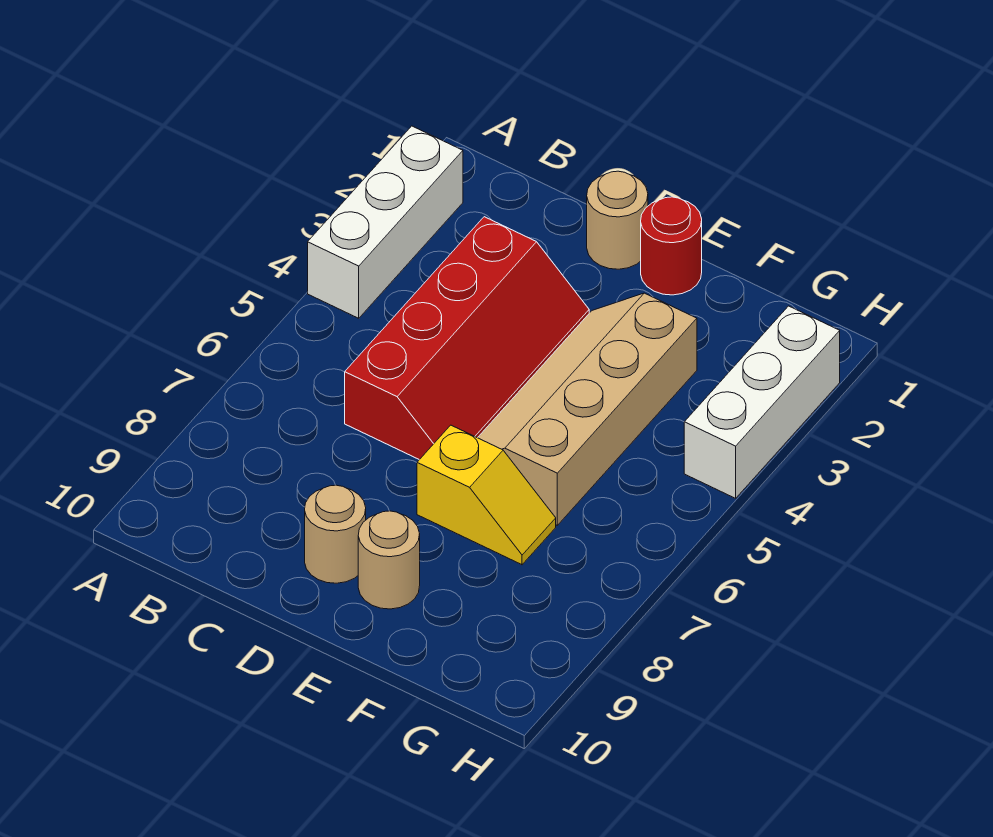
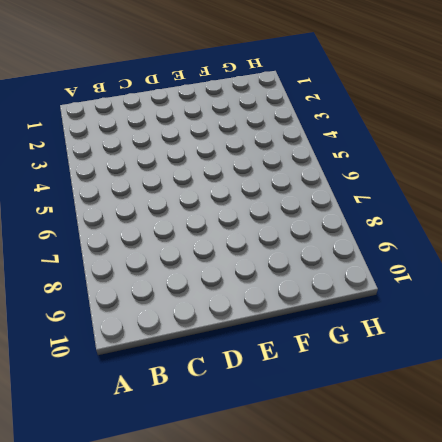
none -> white 1x3 brick [308,126,463,318]
none -> red 2x4 slope [345,217,589,460]

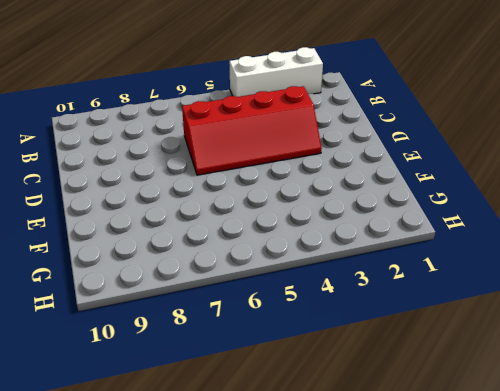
none -> tan 1x1 round brick [587,171,648,269]
none -> tan 1x1 round brick [305,485,366,583]

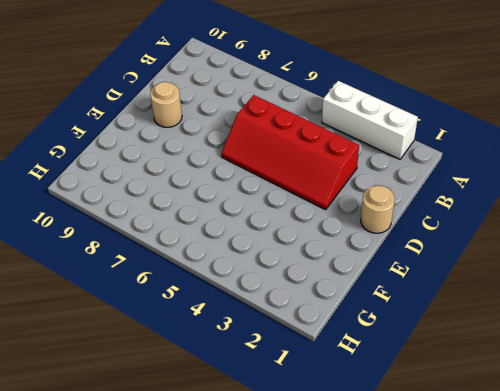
none -> red 1x1 round brick [641,197,702,295]
none -> tan 2x4 slope [478,293,697,525]

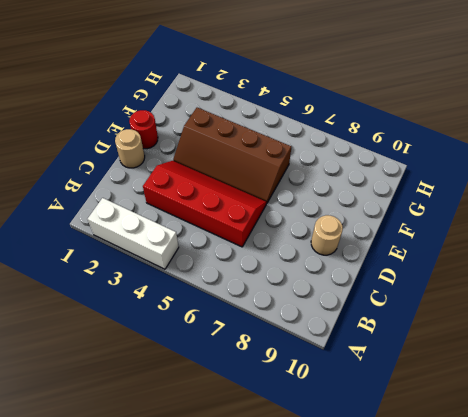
brown 2x4 slope [173,108,292,204] -> tan 2x4 slope [478,293,697,525]
none -> yellow 1x2 slope [417,425,556,565]
none -> tan 1x1 round brick [358,511,420,609]

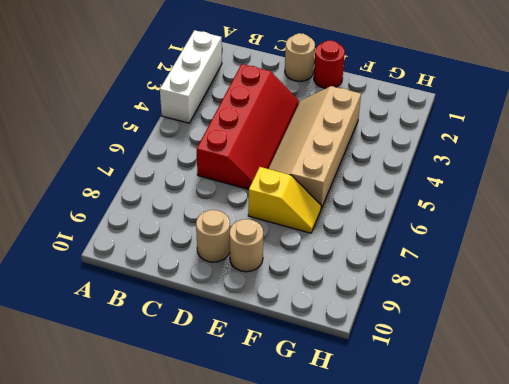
none -> white 1x3 brick [684,306,840,498]

